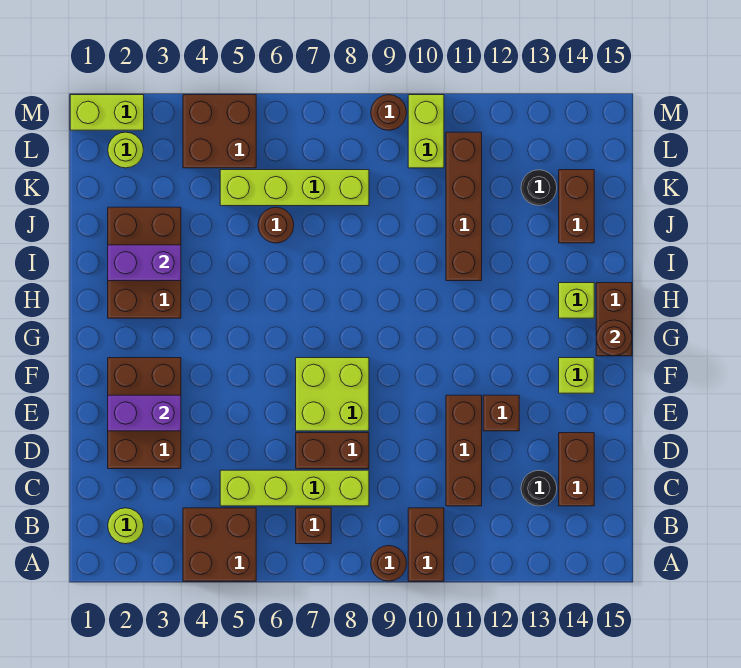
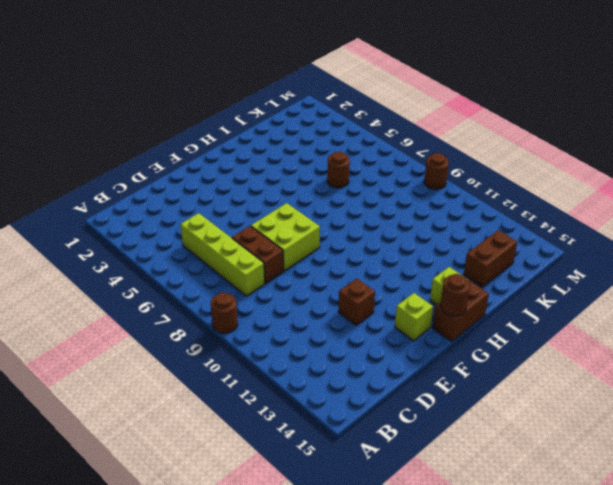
none -> brown 2x2 brick [183,508,256,581]
none -> brown 1x2 brick [408,508,444,581]
none -> lime 1x1 round brick [108,508,143,544]
none -> brown 1x1 brick [296,508,331,544]

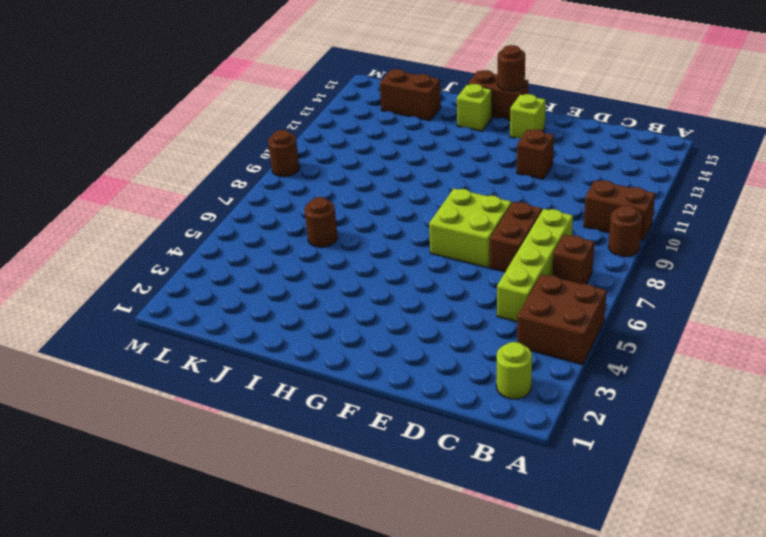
none -> brown 1x3 brick [446,395,482,506]
none -> black 1x1 round brick [521,470,557,506]
none -> brown 1x2 brick [559,433,594,506]
none -> brown 2x3 brick [108,358,181,469]

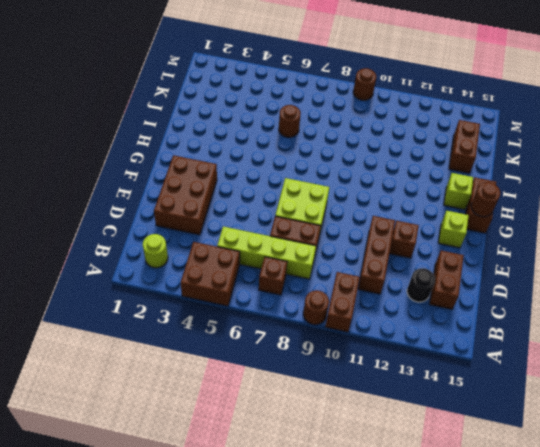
none -> brown 2x3 brick [108,207,181,318]
none -> brown 1x4 brick [446,132,482,281]
none -> lime 1x4 brick [220,170,369,206]
none -> black 1x1 round brick [521,170,557,206]

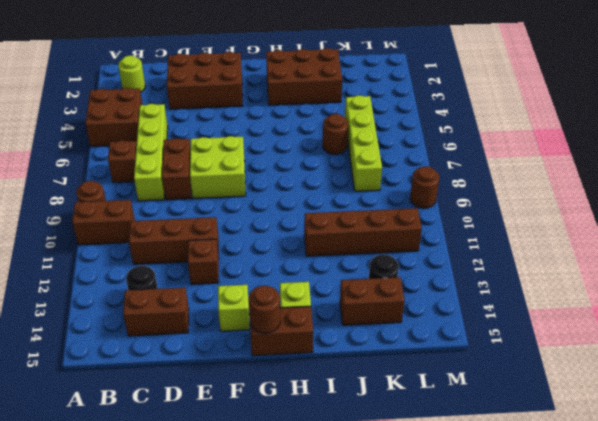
none -> lime 1x1 round brick [108,132,143,168]
none -> brown 2x2 brick [183,95,256,168]
none -> lime 1x2 brick [408,95,444,168]
none -> lime 1x2 brick [70,95,144,130]

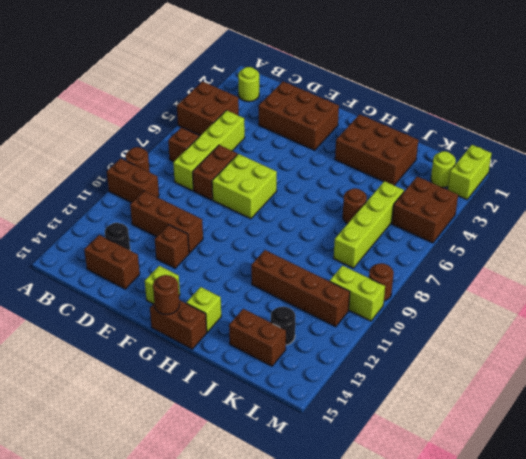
none -> purple 1x2 brick [108,395,181,431]
none -> purple 1x2 brick [108,245,181,281]

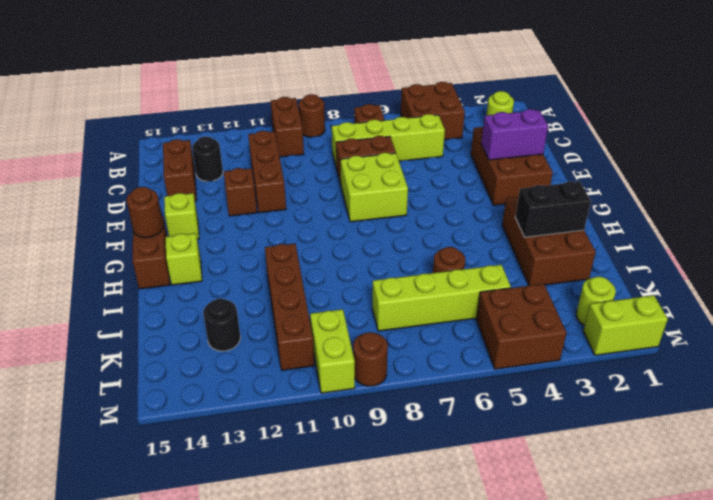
black 1x2 brick [515,182,591,237] -> purple 1x2 brick [108,245,181,281]
none -> brown 1x2 brick [559,170,594,243]

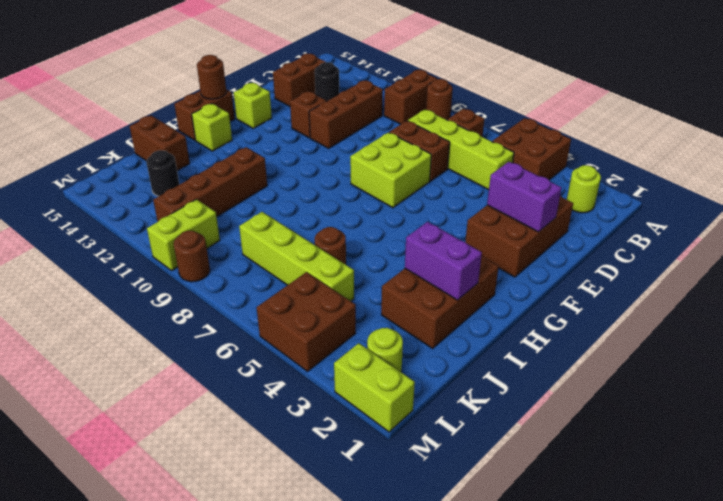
brown 1x2 brick [130,115,190,171] -> brown 1x2 brick turned to [559,170,594,243]

